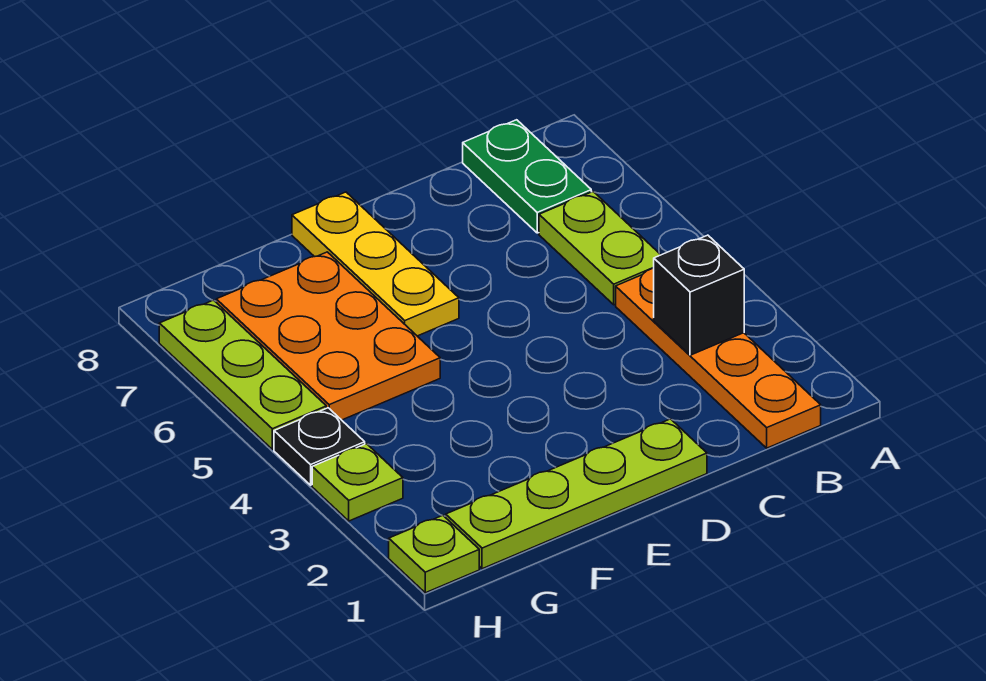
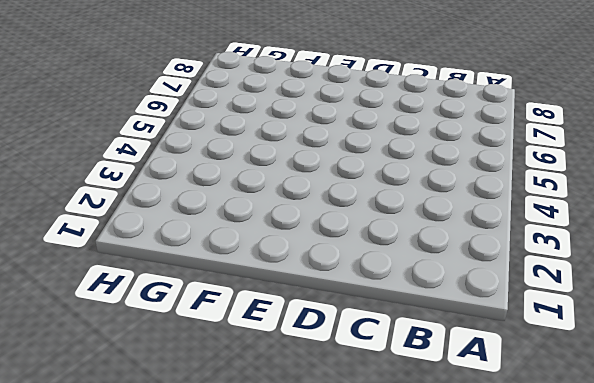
none -> orange 1x4 plate [616,268,821,448]
none -> lime 1x2 plate [539,192,661,305]

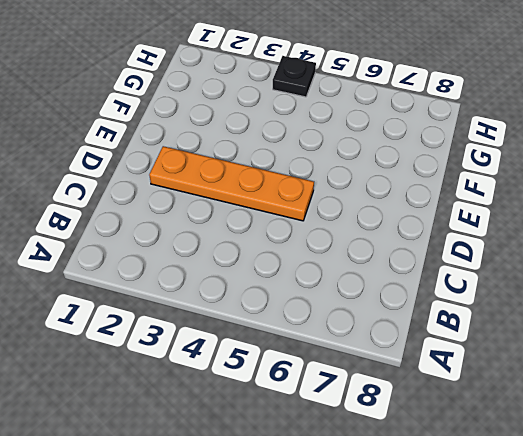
orange 1x4 plate [149,146,314,221] -> orange 1x4 plate moved to [616,268,821,448]
none -> lime 1x2 plate [539,192,661,305]
none -> green 1x2 plate [463,120,591,233]

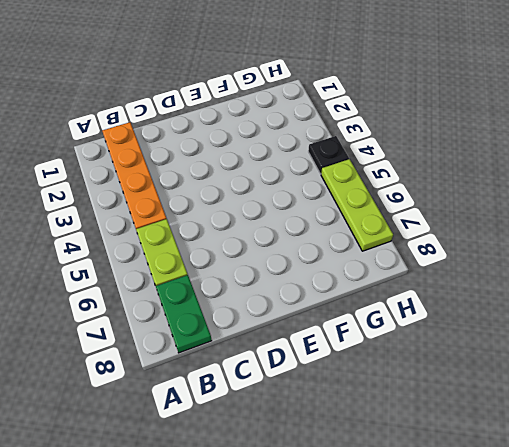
none -> lime 1x4 plate [446,419,707,569]
none -> yellow 1x3 plate [292,192,459,336]

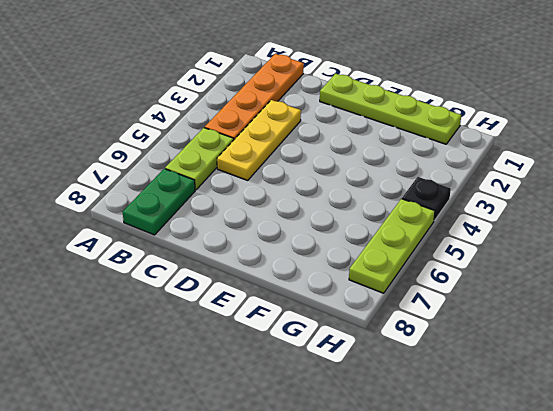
yellow 1x3 plate [217,100,301,180] -> yellow 1x3 plate moved to [292,192,459,336]
none -> orange 2x3 plate [216,252,440,420]
none -> lime 1x1 plate [389,515,479,593]

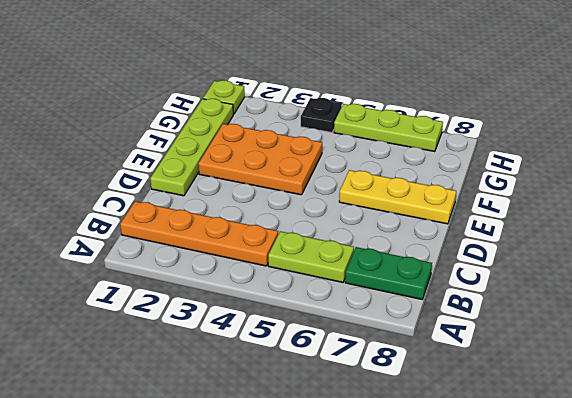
orange 2x3 plate [198,124,322,195] -> orange 2x3 plate moved to [216,252,440,420]
none -> lime 1x1 plate [312,444,403,521]
none -> black 1x1 brick [654,235,744,355]

